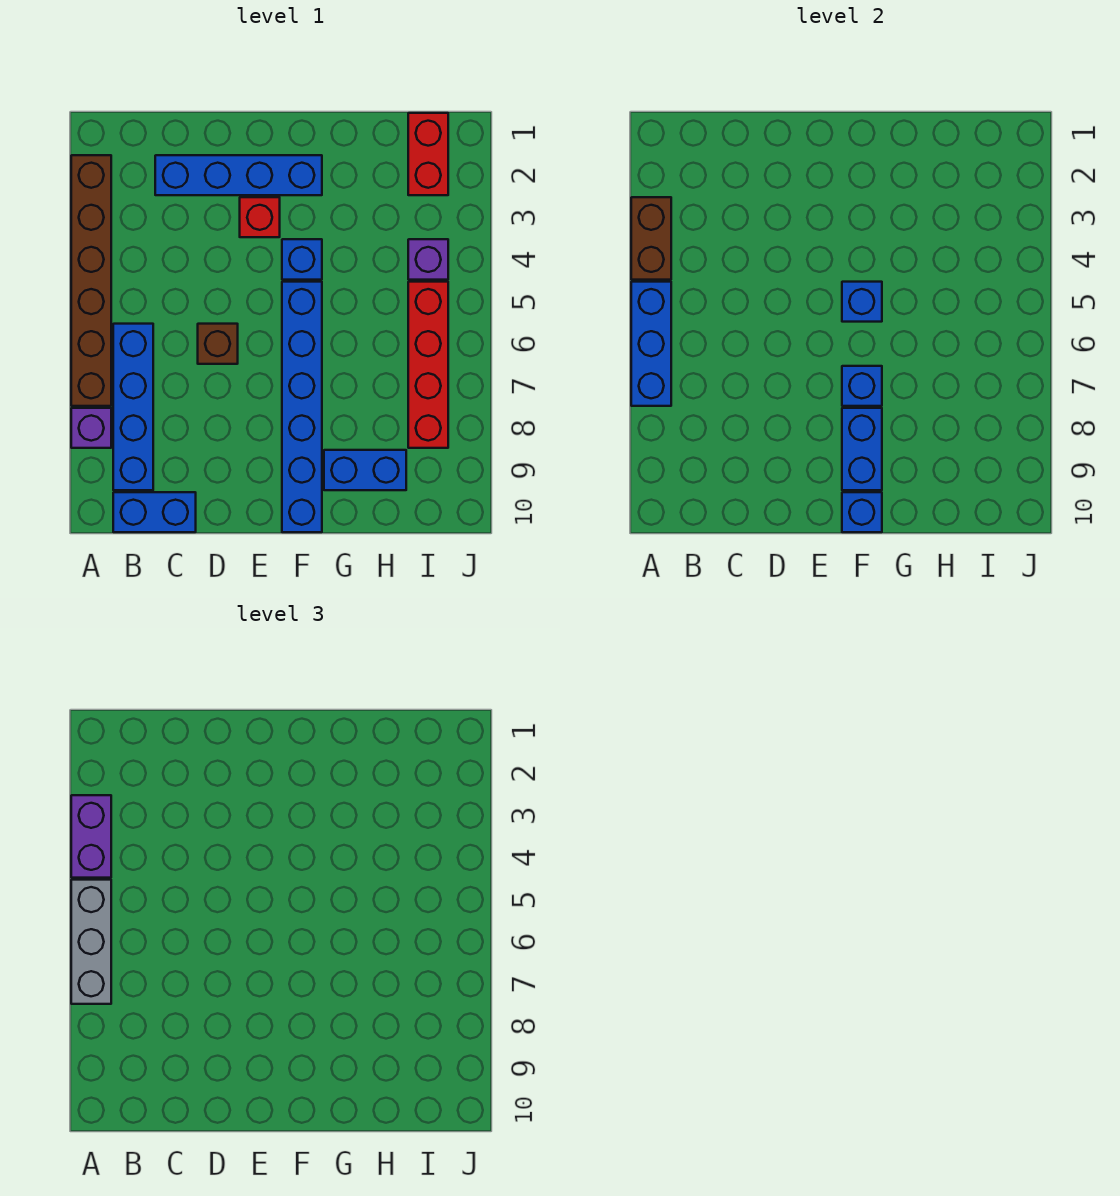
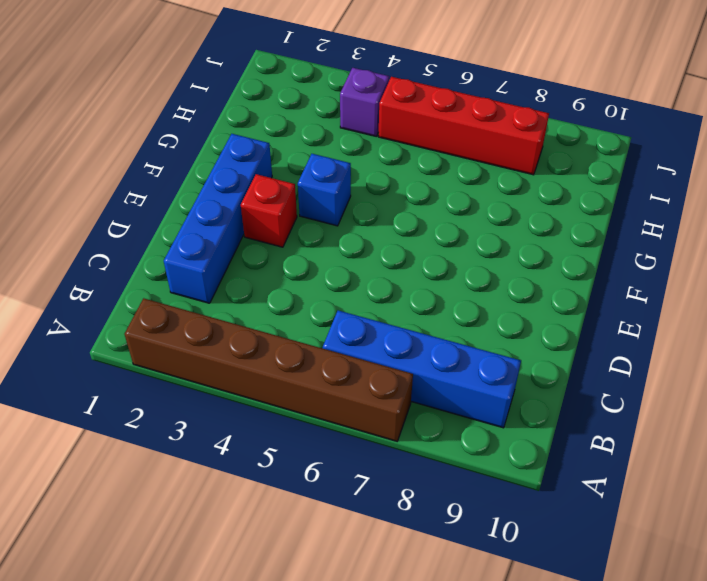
none -> purple 1x1 brick [71,408,111,448]
none -> blue 1x2 brick [113,492,196,532]
none -> brown 1x1 brick [198,324,238,364]

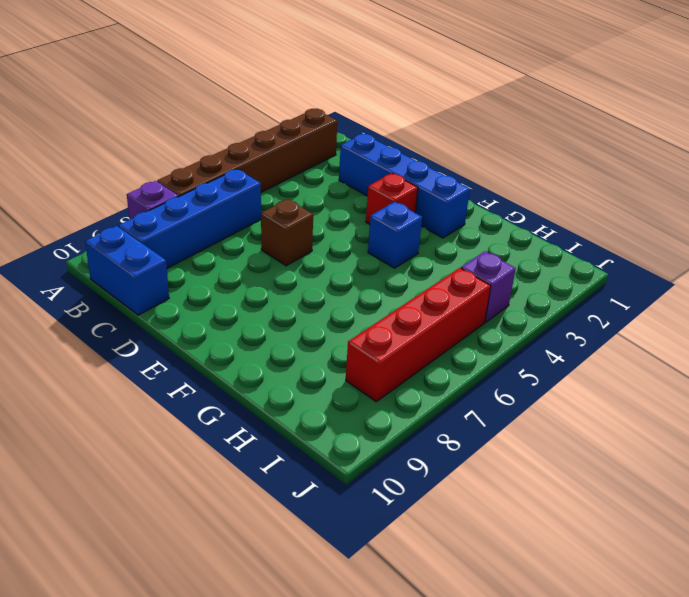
none -> blue 1x6 brick [282,282,322,532]
none -> blue 1x2 brick [324,450,406,490]
none -> red 1x2 brick [408,113,448,195]

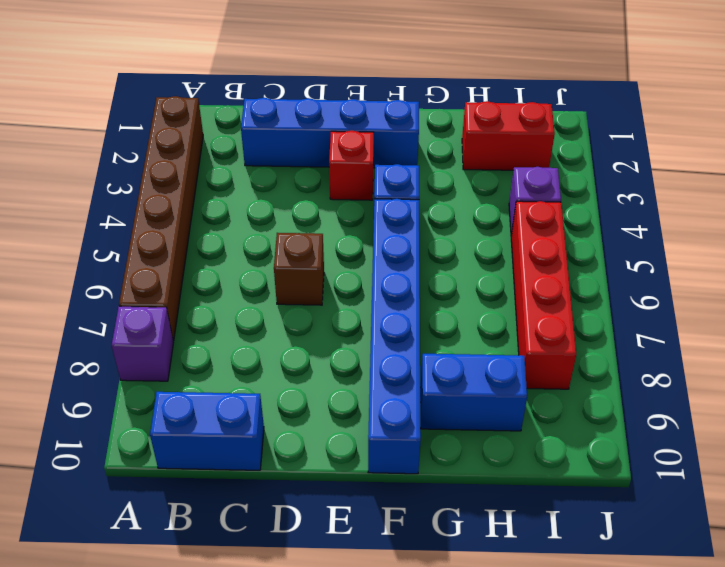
red 1x2 brick [462,101,555,170] -> red 1x2 brick turned to [408,113,448,195]
none -> blue 1x4 brick [113,324,153,490]
none -> brown 1x2 brick [631,197,671,280]
none -> blue 1x3 brick [631,282,671,406]

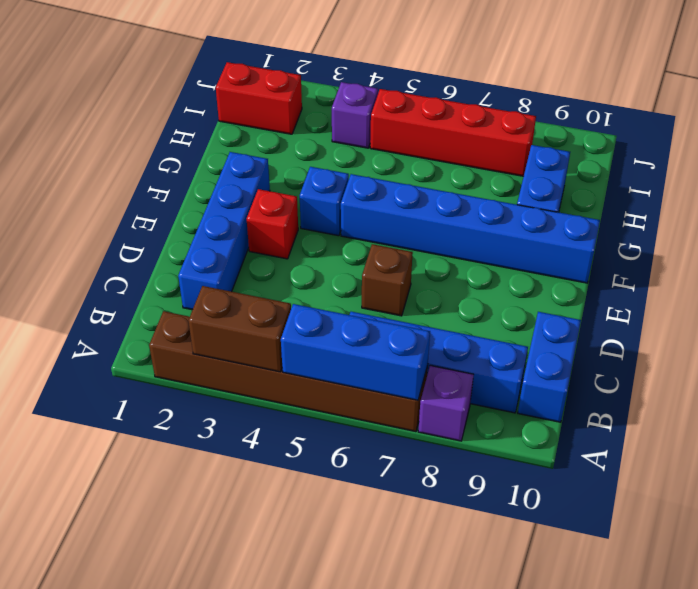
none -> blue 1x1 brick [842,282,882,322]
none -> blue 1x1 brick [842,366,882,406]
none -> blue 1x2 brick [842,408,882,490]

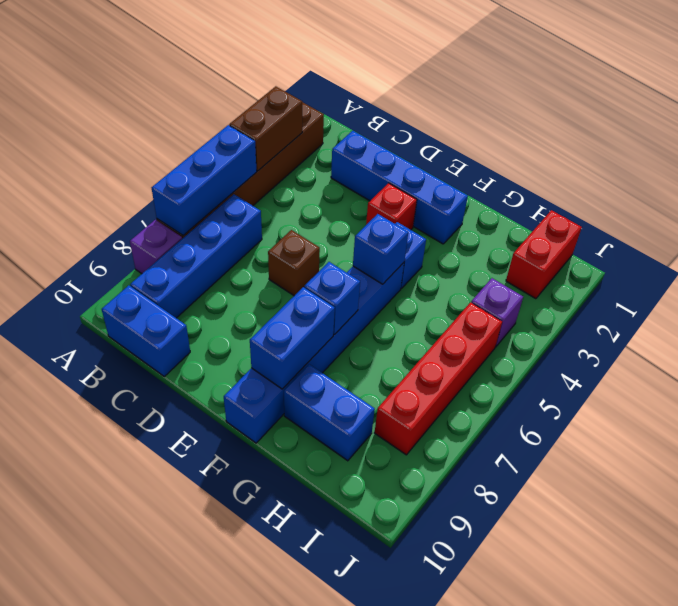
none -> blue 1x1 brick [842,492,882,532]
none -> purple 1x2 brick [71,795,111,878]
none -> grey 1x3 brick [71,880,111,1004]

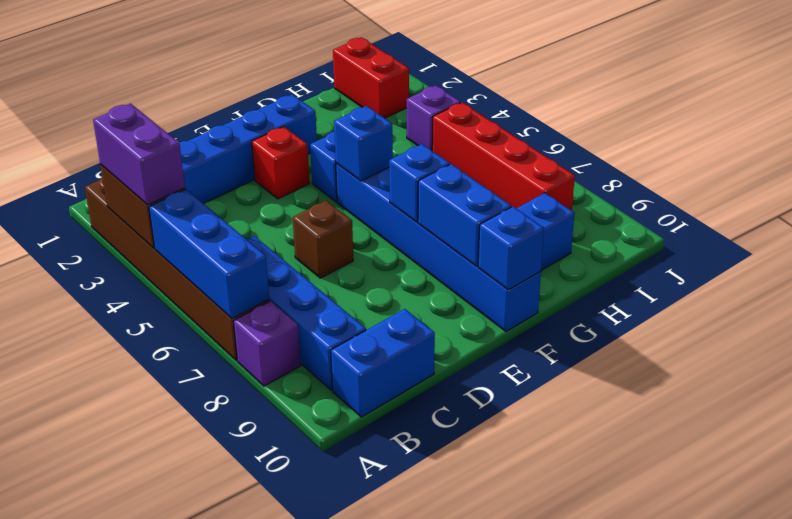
none -> grey 1x3 brick [71,880,111,1004]

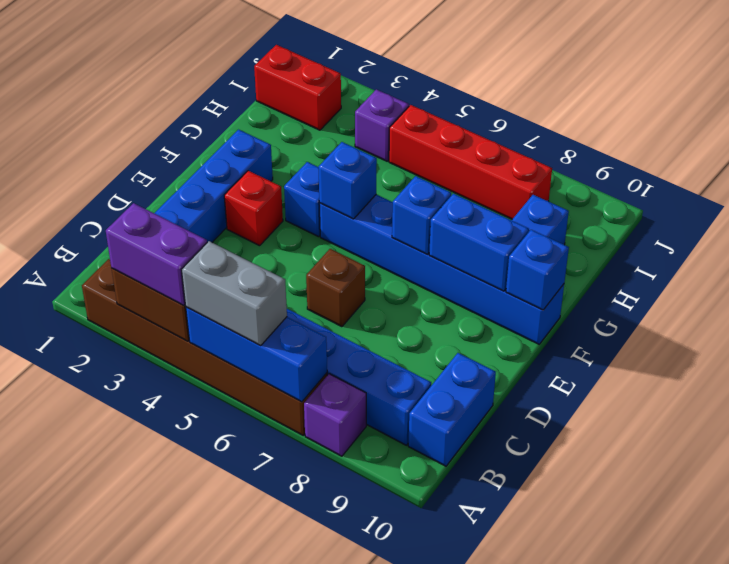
grey 1x2 brick [182,241,287,346] -> grey 1x3 brick [71,880,111,1004]

